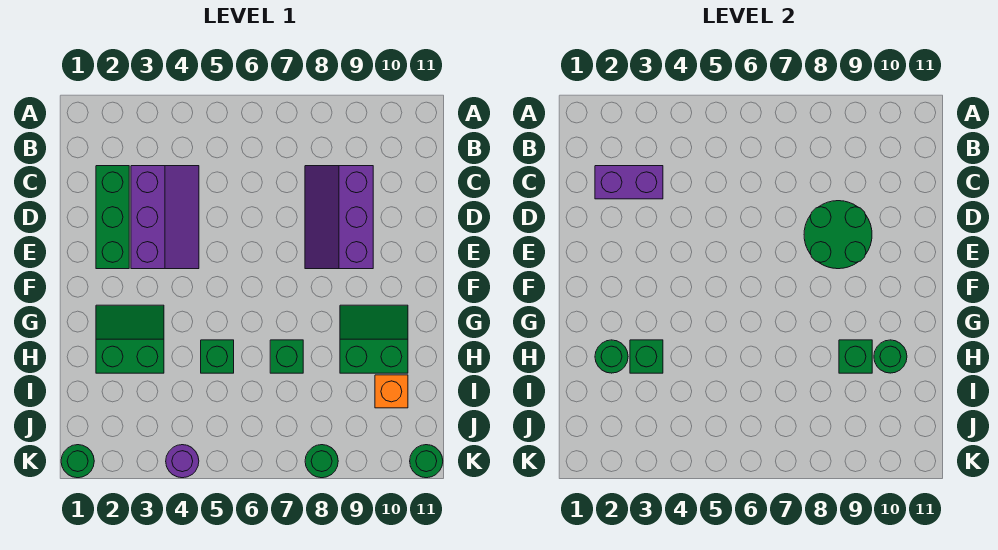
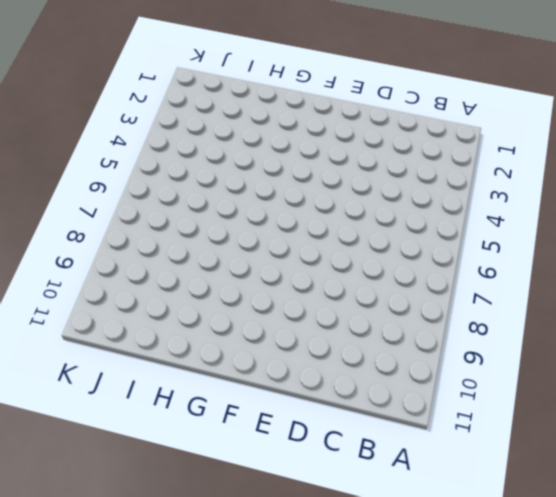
none -> green 1x3 brick [96,166,129,269]
none -> purple 2x3 slope [131,166,199,269]
none -> purple 2x3 slope [305,166,373,269]

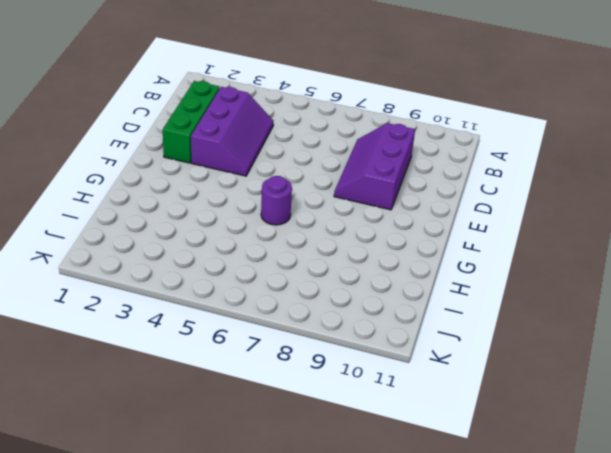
purple 1x1 round brick [261,176,292,225] -> purple 1x1 round brick moved to [166,445,199,478]
none -> green 2x2 slope [96,305,164,373]
none -> green 2x2 slope [340,305,408,373]
none -> green 1x1 brick [201,340,234,373]

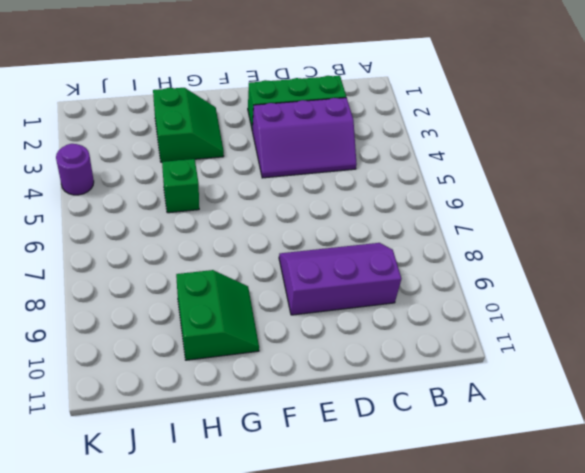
none -> green 1x1 brick [270,340,303,373]
none -> orange 1x1 brick [375,375,408,408]
none -> green 1x1 round brick [61,445,94,478]

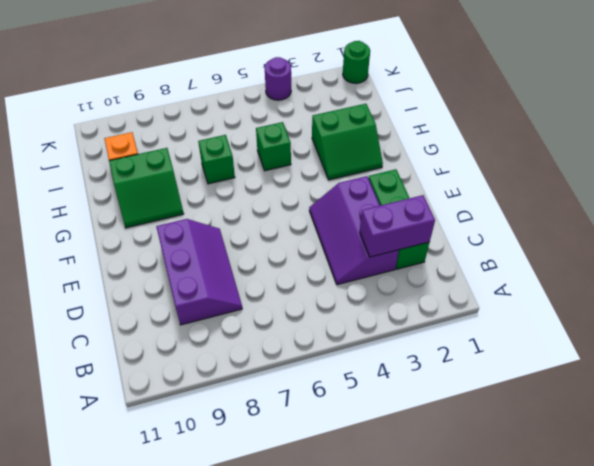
none -> green 1x1 round brick [305,445,338,478]
none -> green 1x1 round brick [410,445,443,478]
none -> green 2x2 round brick [804,201,872,269]

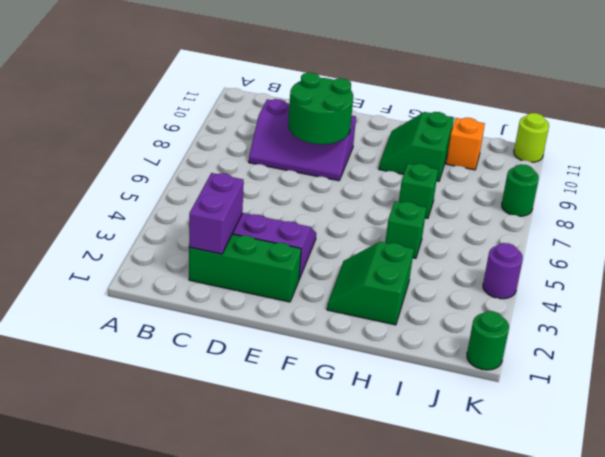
lime 1x1 round brick [514,113,549,162] -> green 1x1 round brick [410,445,443,478]
none -> green 1x1 round brick [595,340,628,373]
none -> green 1x1 brick [630,340,663,373]
none -> green 1x1 brick [839,340,872,373]

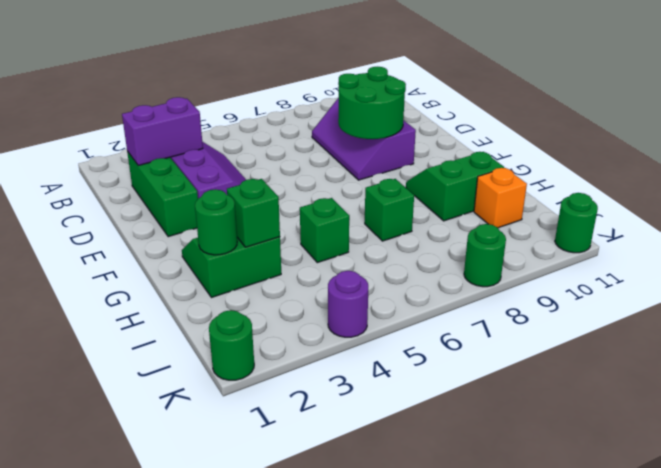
none -> green 1x1 brick [839,340,872,373]
none -> green 1x1 round brick [874,340,907,373]

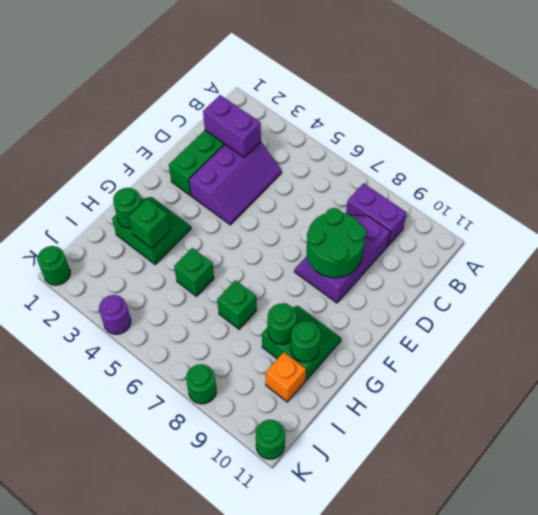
purple 1x2 brick [346,183,407,246] -> none
green 1x1 round brick [268,303,297,344] -> green 1x1 brick [839,340,872,373]

